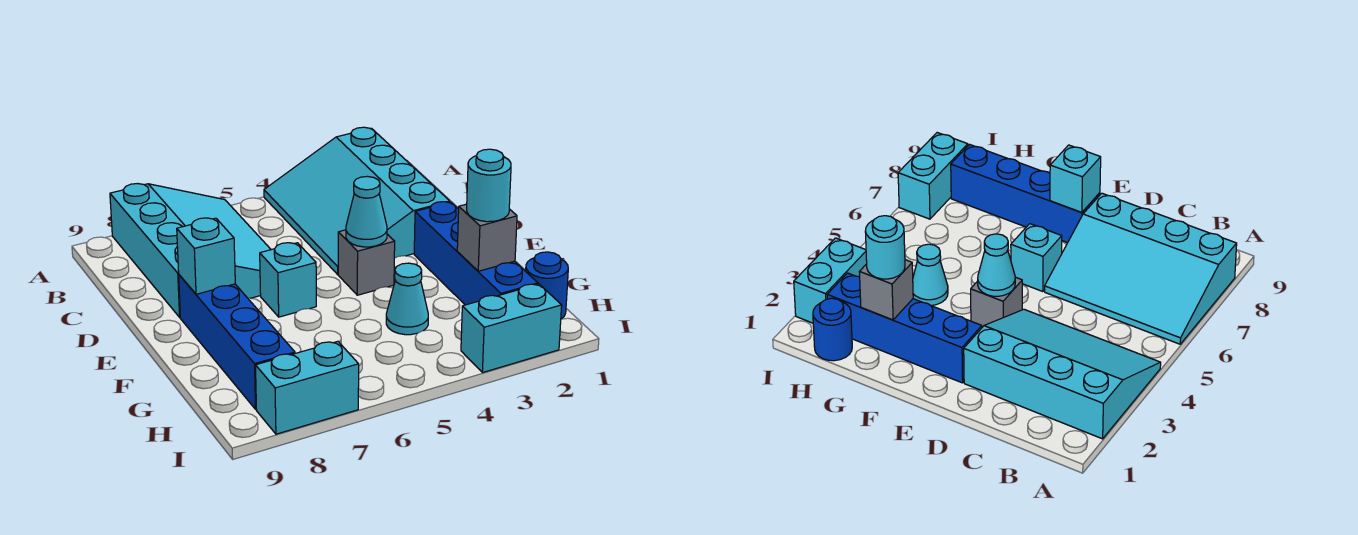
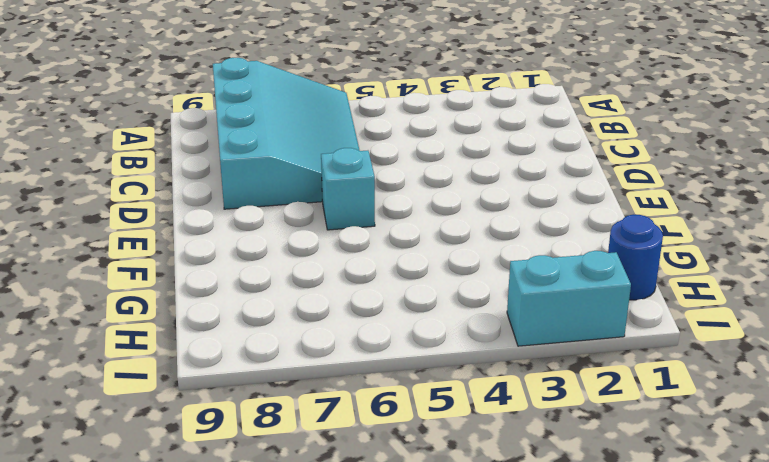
none -> cyan 3x4 slope [264,127,450,274]
none -> blue 1x4 brick [414,202,538,305]
none -> grey 1x1 brick [338,230,395,295]

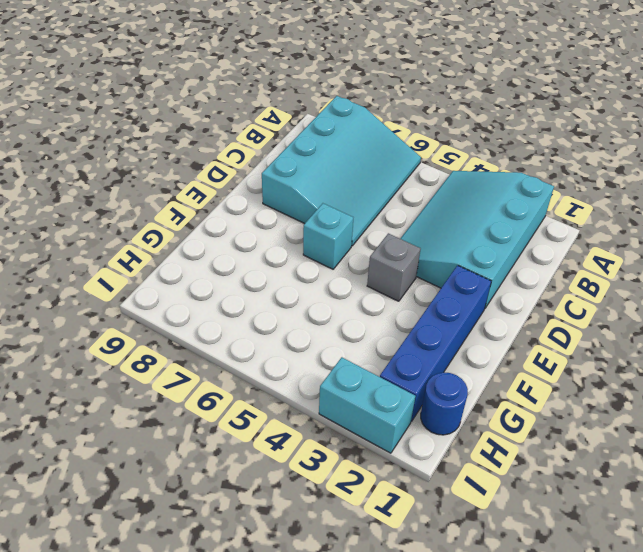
none -> blue 1x4 brick [179,275,295,409]
none -> cyan 1x1 cone [386,263,428,335]
none -> cyan 1x2 brick [256,341,359,434]

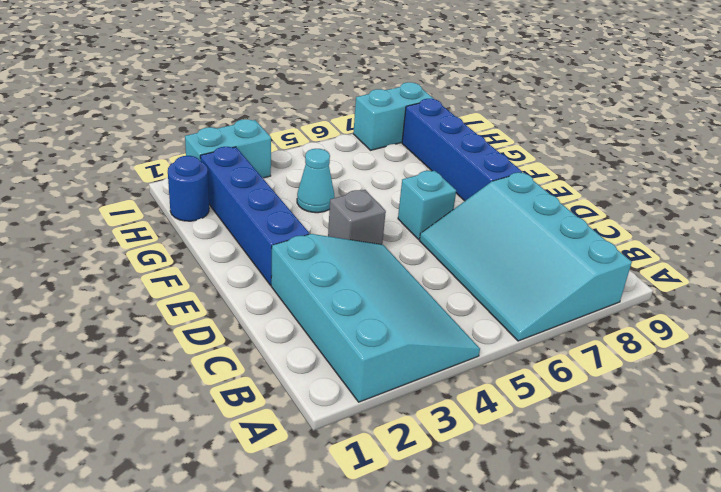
none -> cyan 1x1 cone [346,176,387,247]
none -> cyan 1x1 brick [177,218,235,294]
none -> grey 1x1 brick [457,204,517,271]

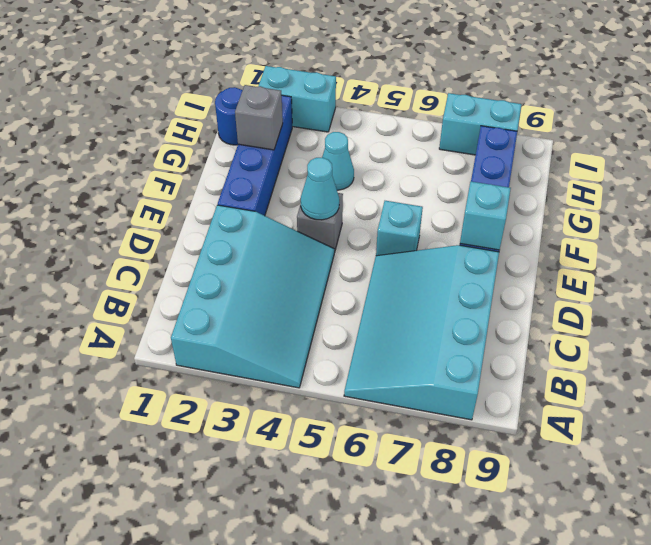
none -> cyan 1x1 round brick [467,149,511,222]

